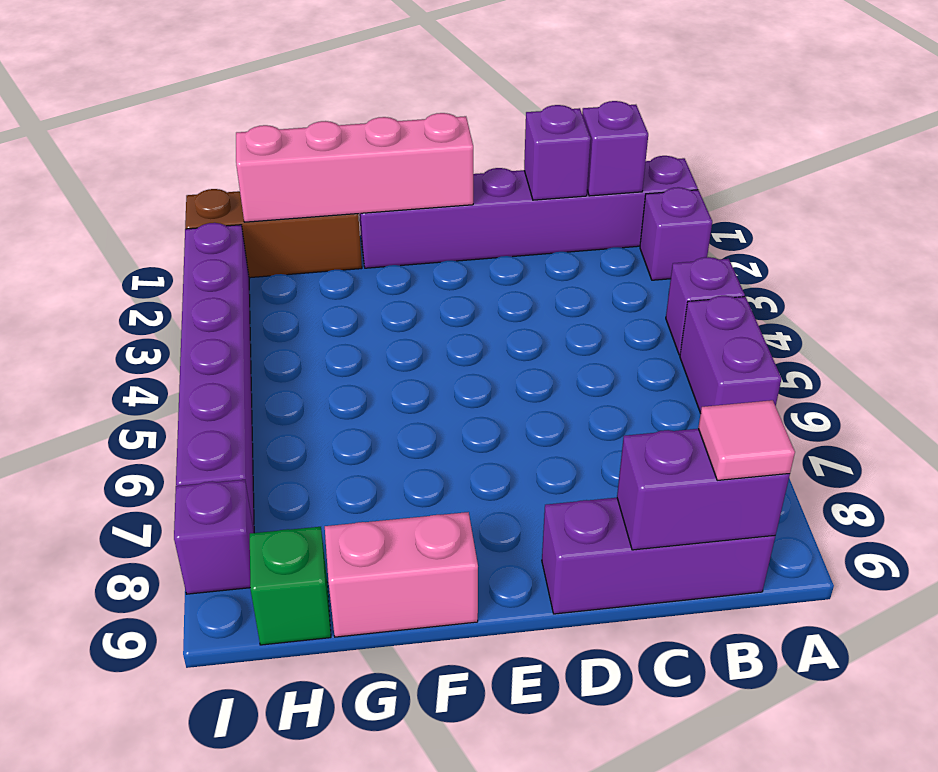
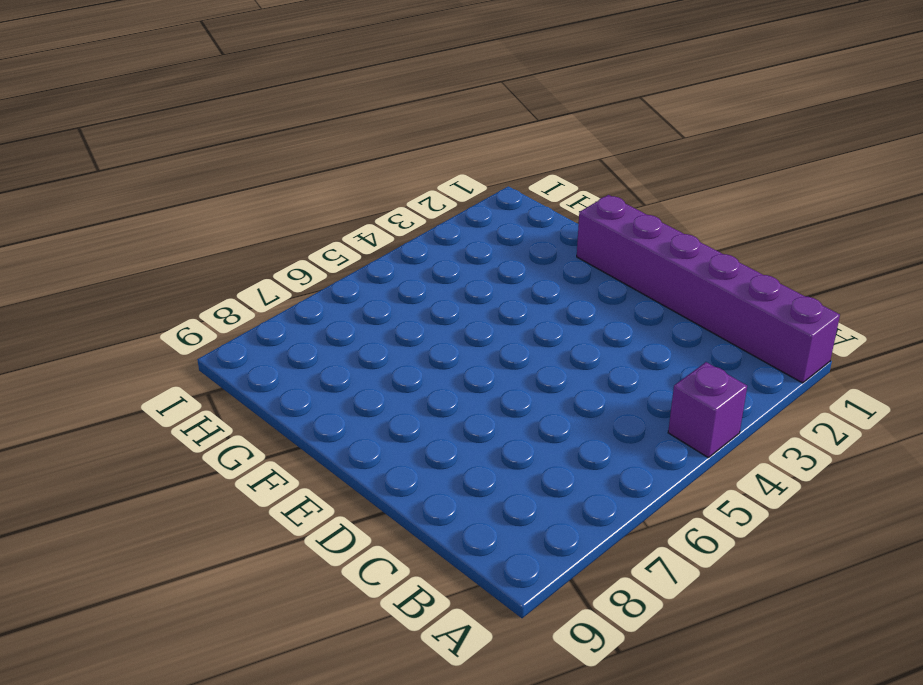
none -> purple 1x1 brick [640,187,712,280]
none -> purple 1x2 brick [680,296,781,413]
none -> purple 1x3 brick [542,498,775,614]

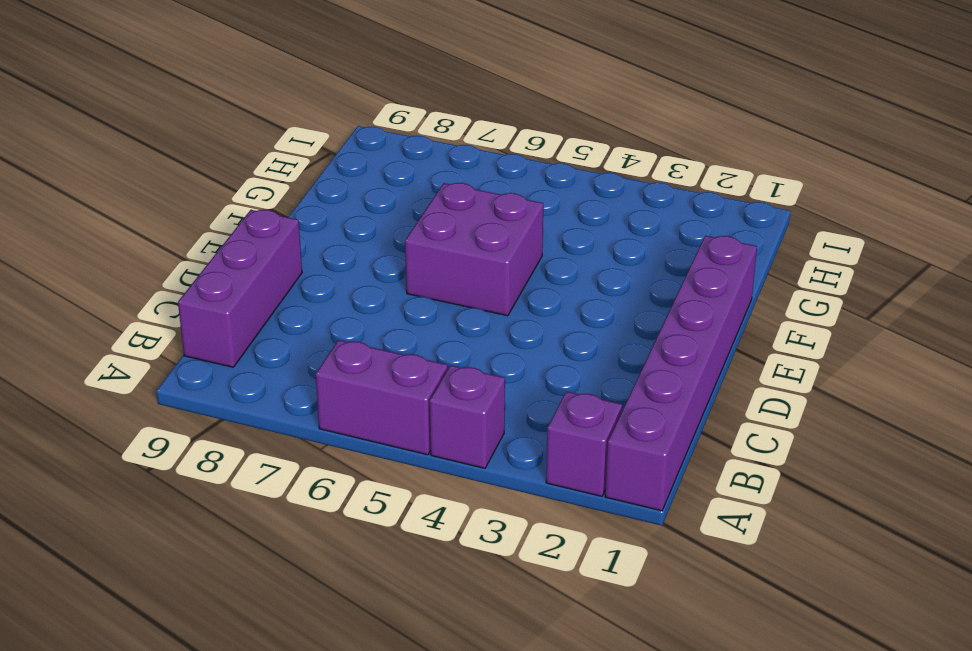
purple 2x2 brick [405,183,543,316] -> none
none -> pink 1x2 brick [325,512,478,637]
none -> brown 1x3 brick [185,189,362,278]
none -> green 1x1 brick [250,527,331,645]

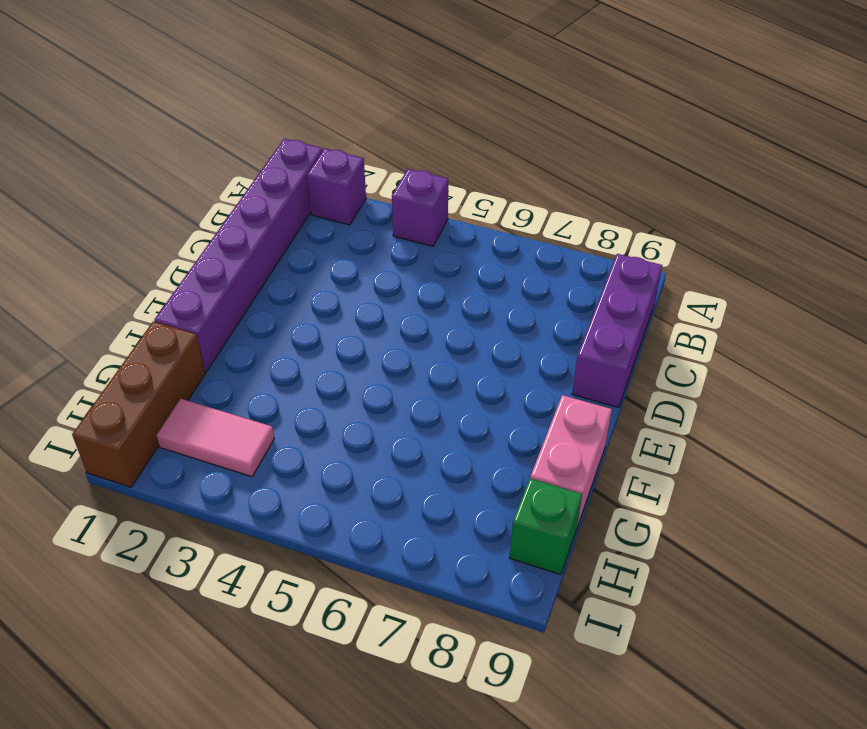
pink 1x2 tile [157,399,274,477] -> none
none -> purple 1x2 brick [680,296,781,413]
none -> purple 1x6 brick [176,223,254,531]
none -> purple 1x1 brick [174,480,254,594]

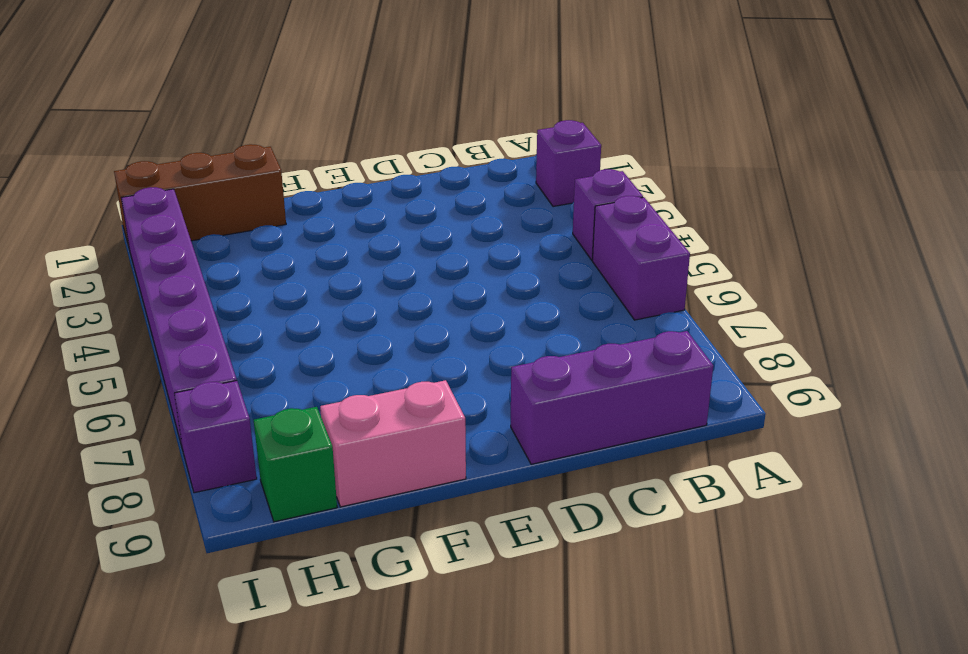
none -> purple 1x6 brick [359,156,698,268]
none -> purple 1x1 brick [582,101,648,196]
none -> purple 1x2 brick [617,429,790,550]

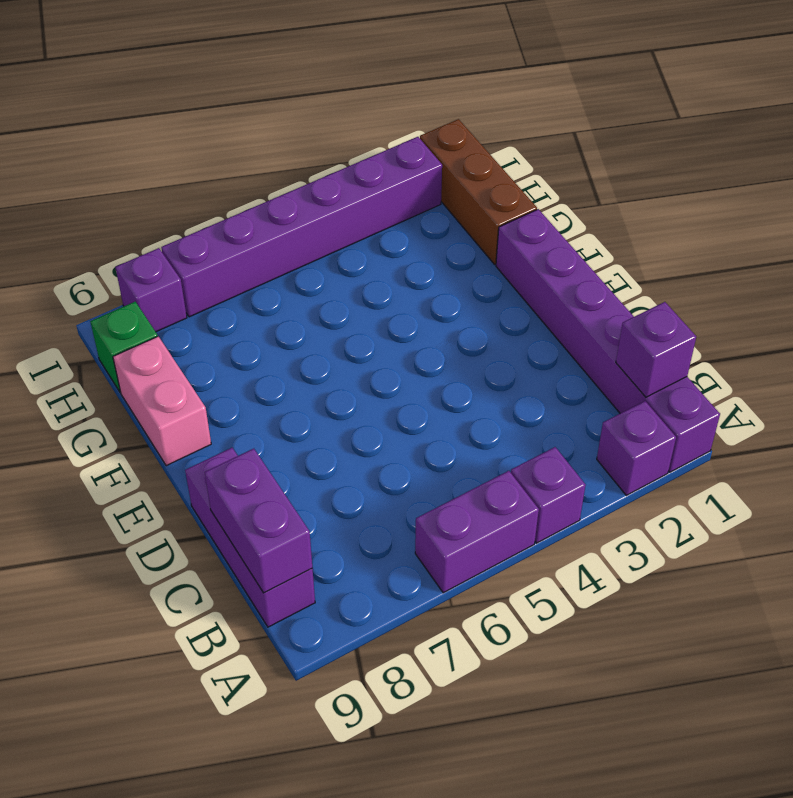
none -> purple 1x1 brick [524,105,591,200]
none -> pink 1x4 brick [236,113,473,222]
none -> pink 1x1 tile [698,400,795,480]

